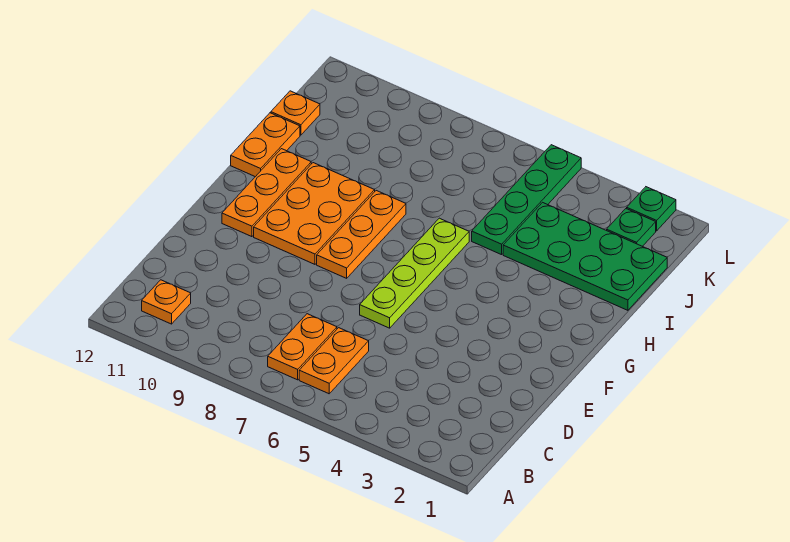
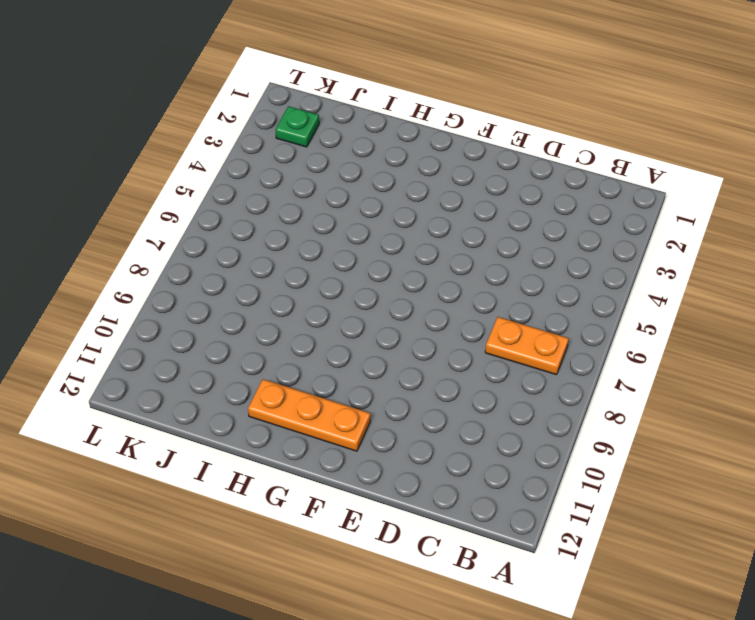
none -> orange 1x2 plate [299,328,369,394]
none -> orange 1x1 plate [142,280,191,324]
none -> lime 1x4 plate [360,218,469,328]

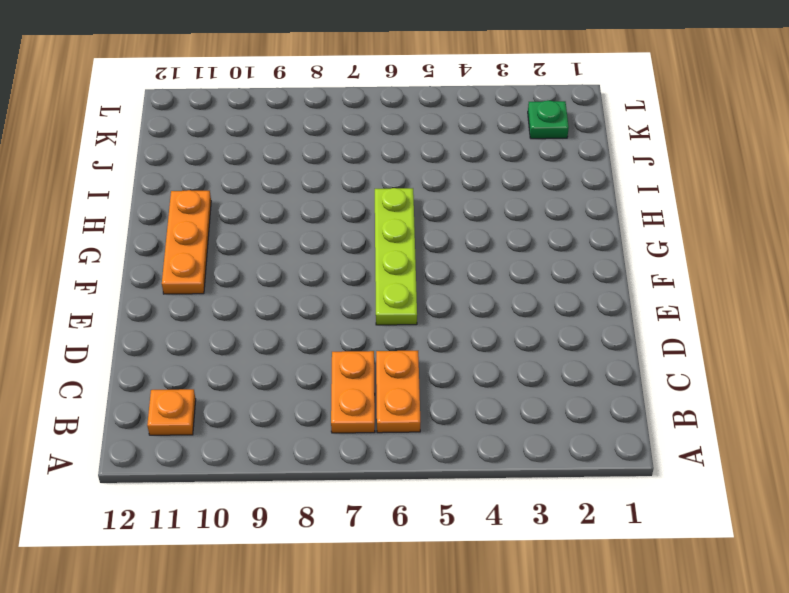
none -> orange 1x3 plate [317,191,406,278]
none -> orange 2x3 plate [254,163,375,264]
none -> orange 1x2 plate [231,113,300,177]

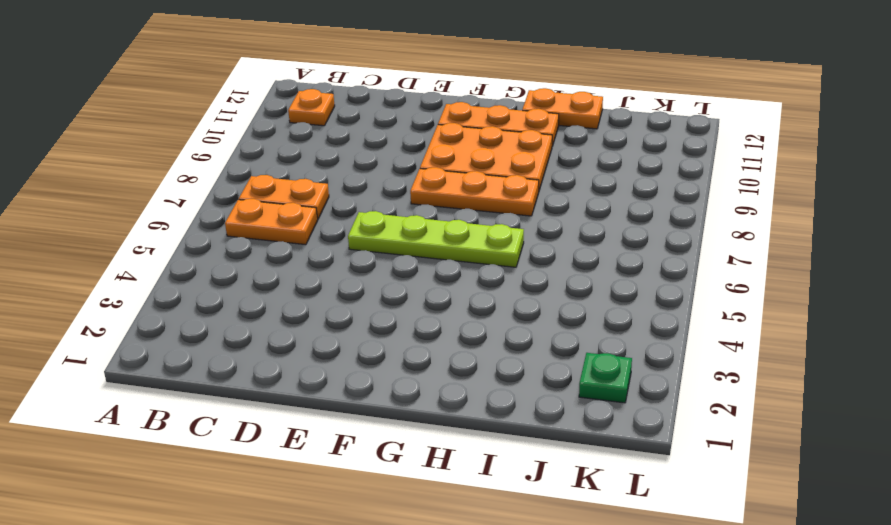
none -> green 2x4 plate [503,202,667,310]
none -> green 1x4 plate [472,145,581,255]
none -> orange 1x1 plate [271,91,320,135]

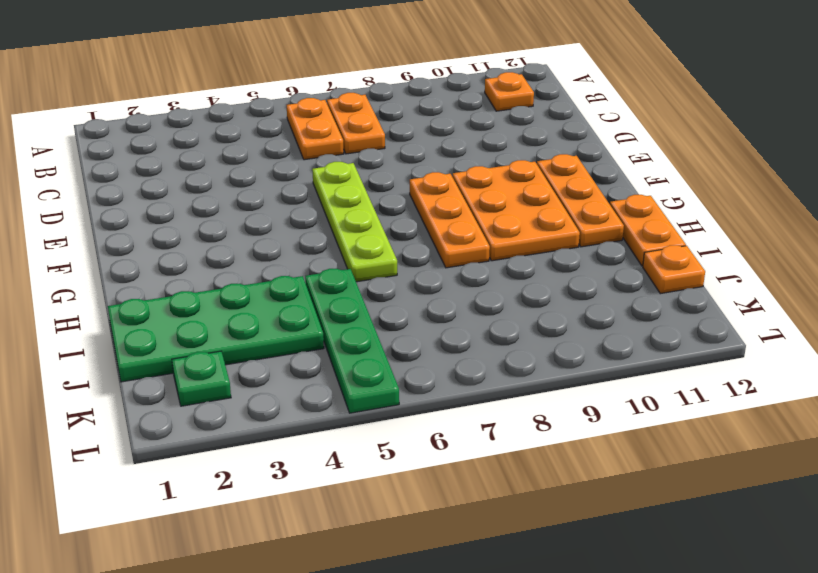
none -> green 1x1 plate [627,187,676,231]

